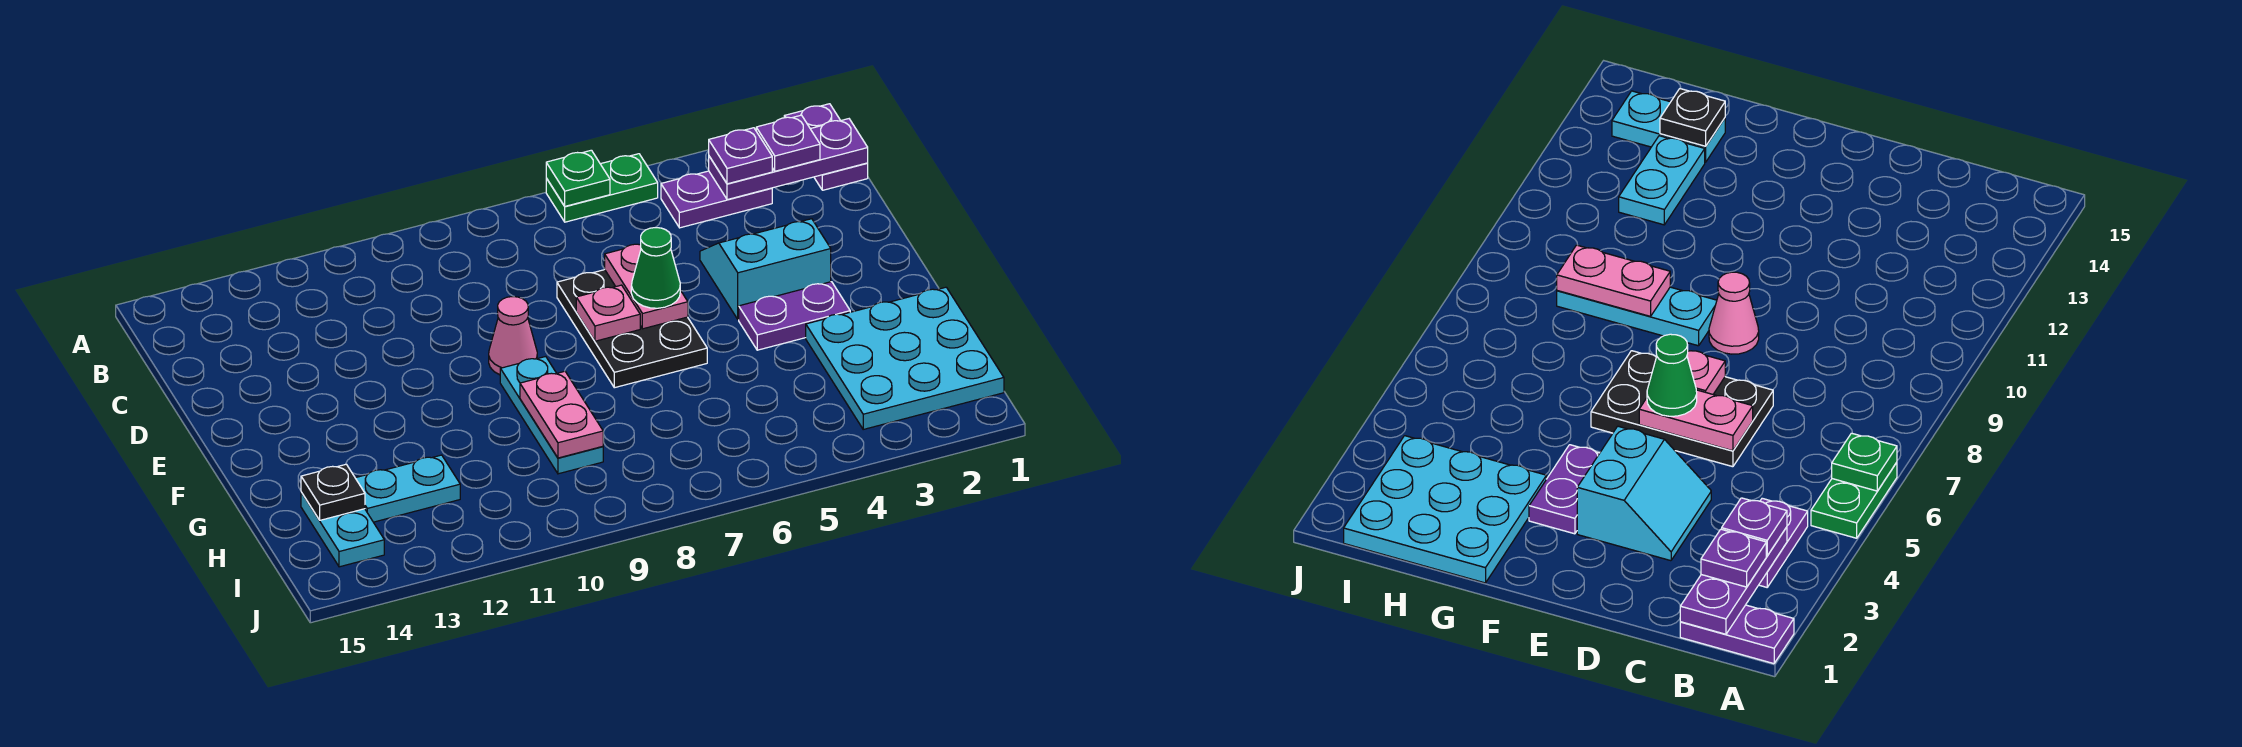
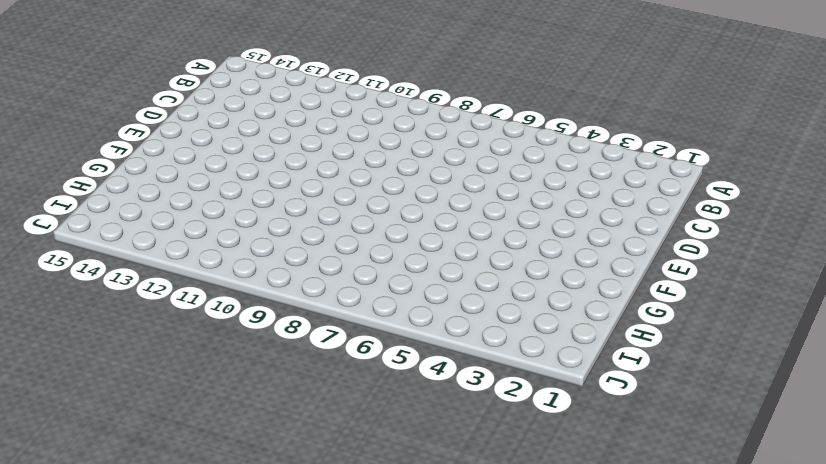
none -> purple 1x2 plate [784,104,868,190]
none -> green 1x2 plate [546,154,658,222]
none -> purple 1x2 plate [661,171,772,228]

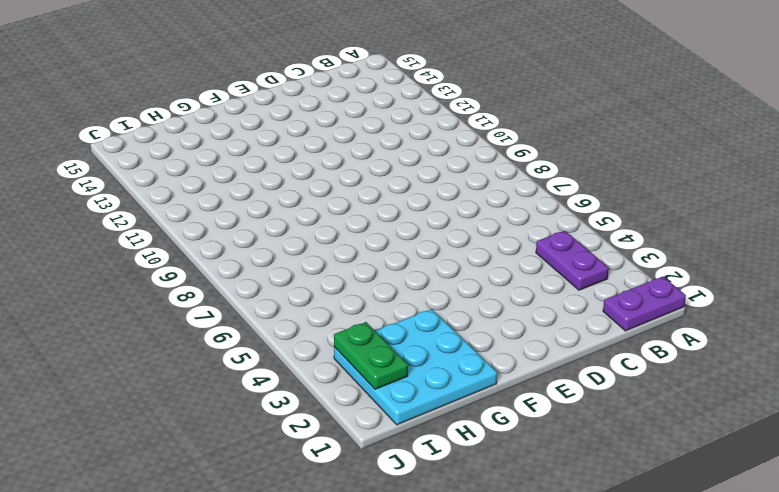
green 1x2 plate [334,322,408,389] -> green 1x2 plate moved to [546,154,658,222]
none -> cyan 2x2 slope [700,219,831,320]
none -> black 2x3 plate [557,270,707,388]
none -> pink 1x1 cone [489,297,537,375]

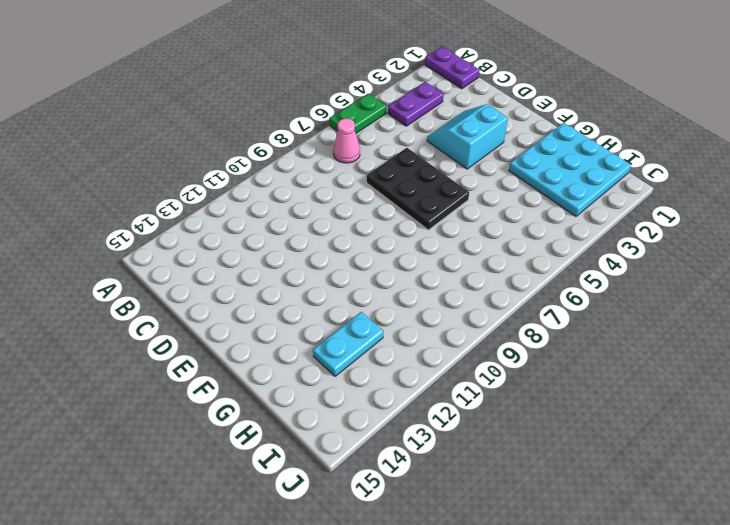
pink 1x1 cone [333,119,360,163] -> pink 1x1 cone moved to [489,297,537,375]
none -> purple 1x2 plate [739,282,850,350]
none -> cyan 1x3 plate [500,357,603,474]
none -> cyan 1x2 plate [301,492,384,567]

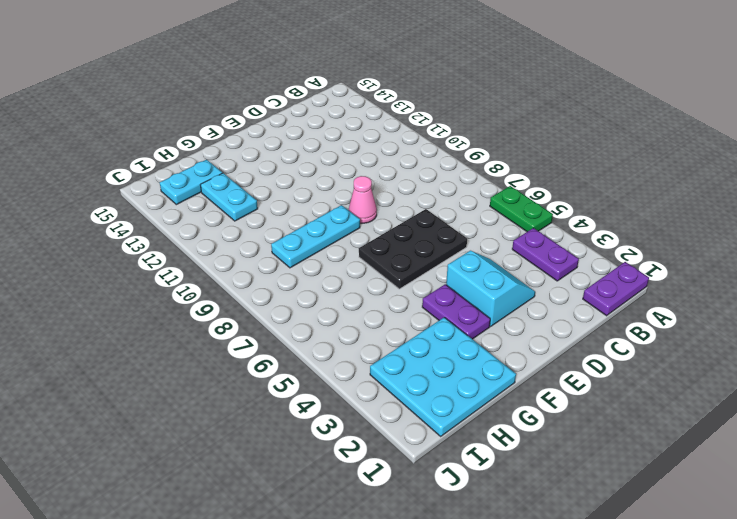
none -> green 1x1 plate [546,150,610,206]
none -> purple 1x3 plate [709,119,868,200]
none -> pink 1x2 plate [605,244,688,329]

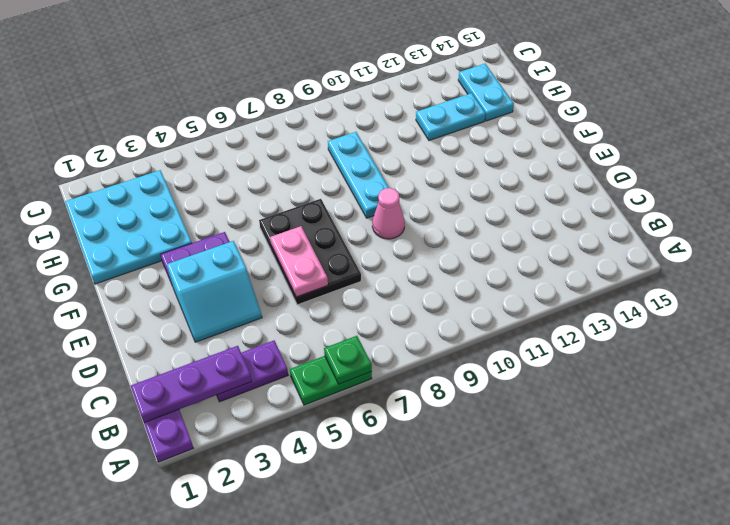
none -> pink 1x1 plate [576,285,640,341]
none -> pink 1x2 plate [520,371,603,458]
none -> black 1x1 plate [301,464,365,520]

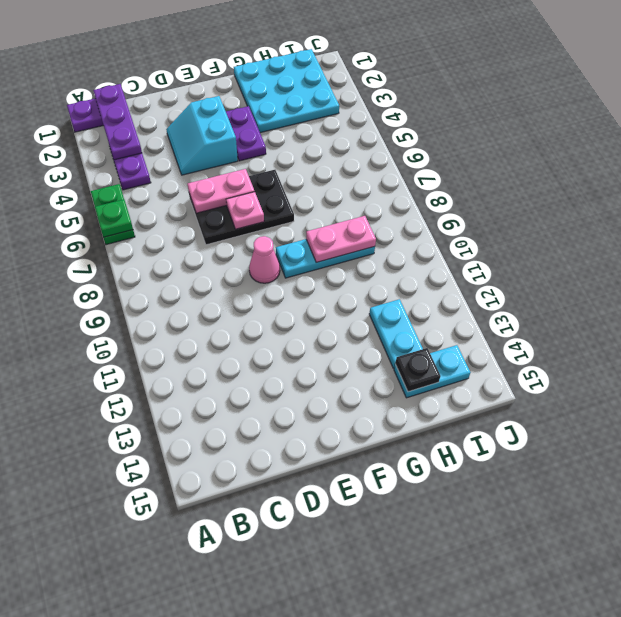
none -> purple 1x1 plate [756,115,820,171]
none -> purple 1x1 plate [709,128,772,184]
none -> green 1x1 cone [631,228,680,308]

